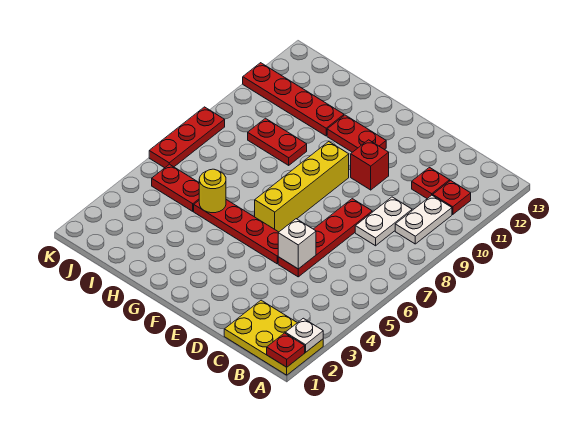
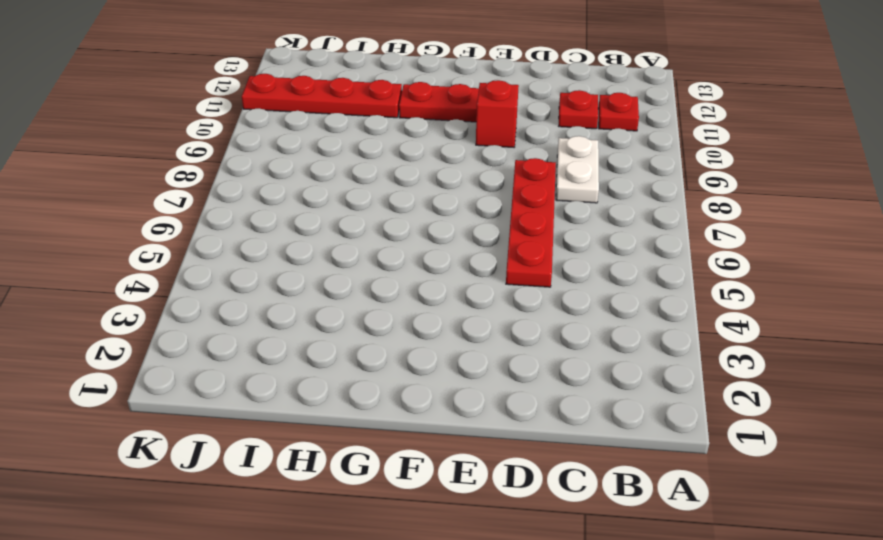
none -> yellow 2x3 plate [224,300,323,375]
none -> white 1x2 plate [395,195,452,244]
none -> red 1x4 plate [194,200,278,264]

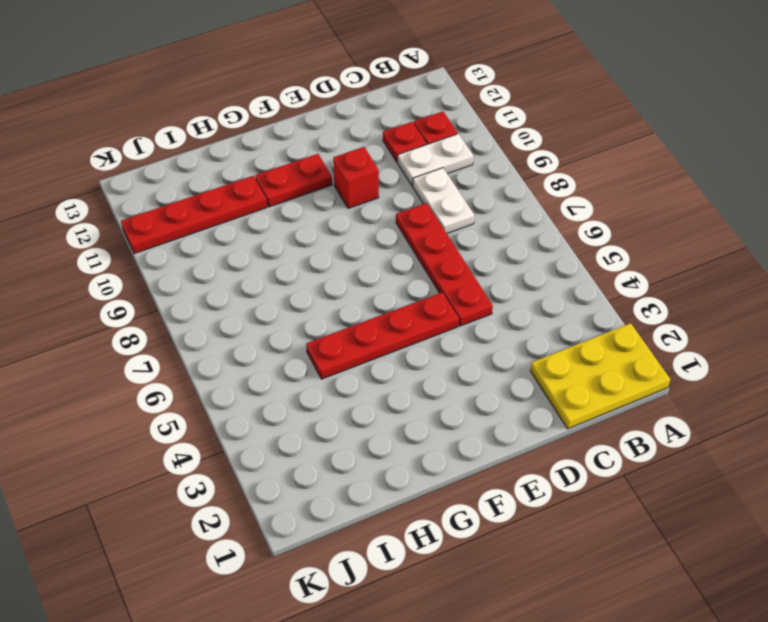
white 1x2 plate [398,134,473,186] -> white 1x2 plate turned to [395,195,452,244]
none -> yellow 1x4 brick [255,142,349,232]
none -> red 1x2 plate [248,118,307,165]
none -> red 1x2 plate [152,164,199,211]

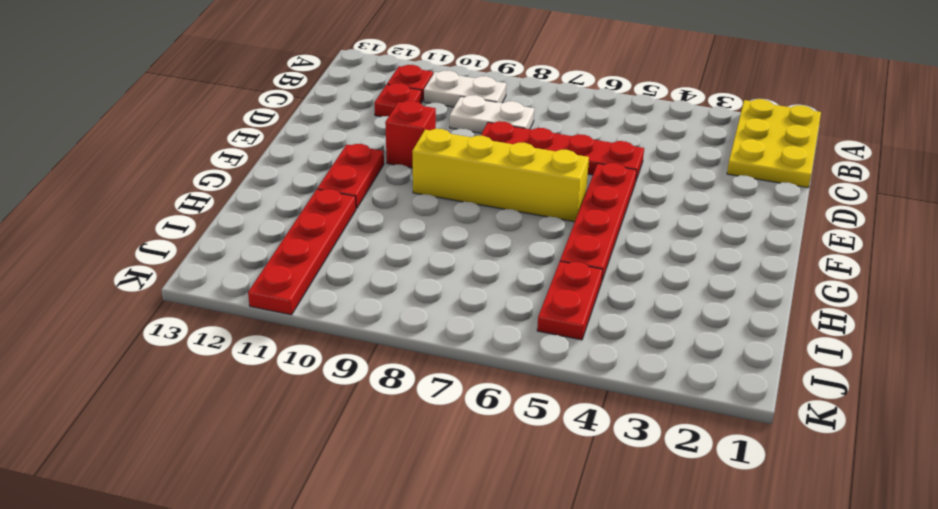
none -> red 1x2 plate [248,118,307,165]
none -> red 1x3 plate [149,107,225,168]
none -> red 1x1 plate [267,333,305,367]

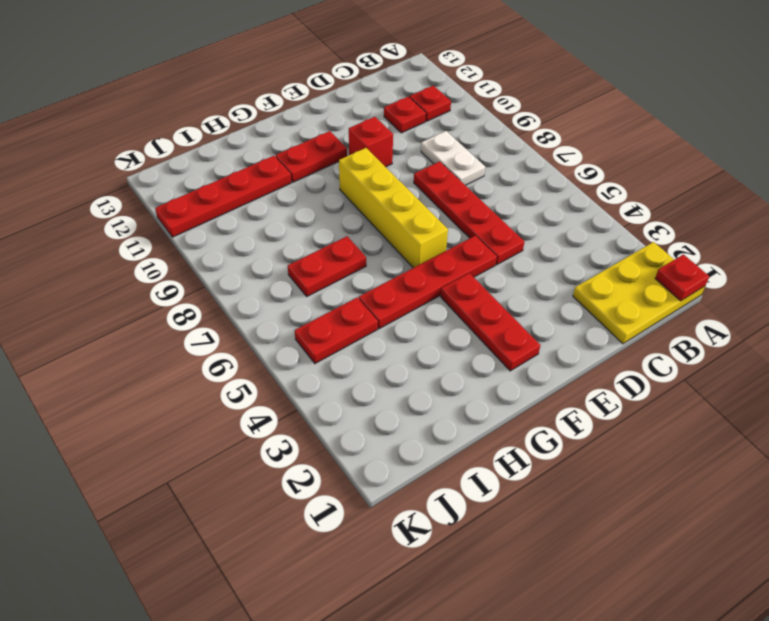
red 1x3 plate [441,273,540,371] -> red 1x3 plate moved to [149,107,225,168]
red 1x2 plate [288,236,366,296] -> red 1x2 plate moved to [248,118,307,165]
none -> white 1x2 plate [395,195,452,244]
none -> white 1x1 plate [285,318,323,353]
none -> white 1x1 brick [278,219,316,269]

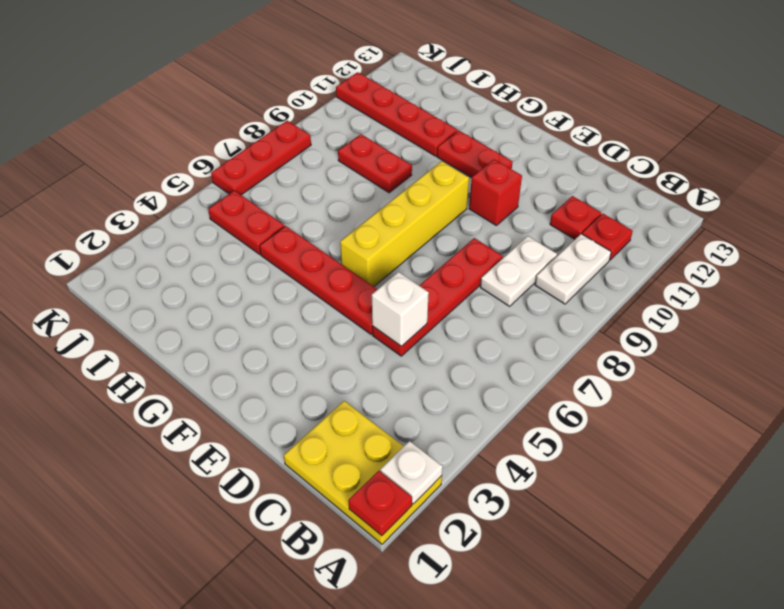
none -> yellow 1x1 round brick [199,169,226,213]

